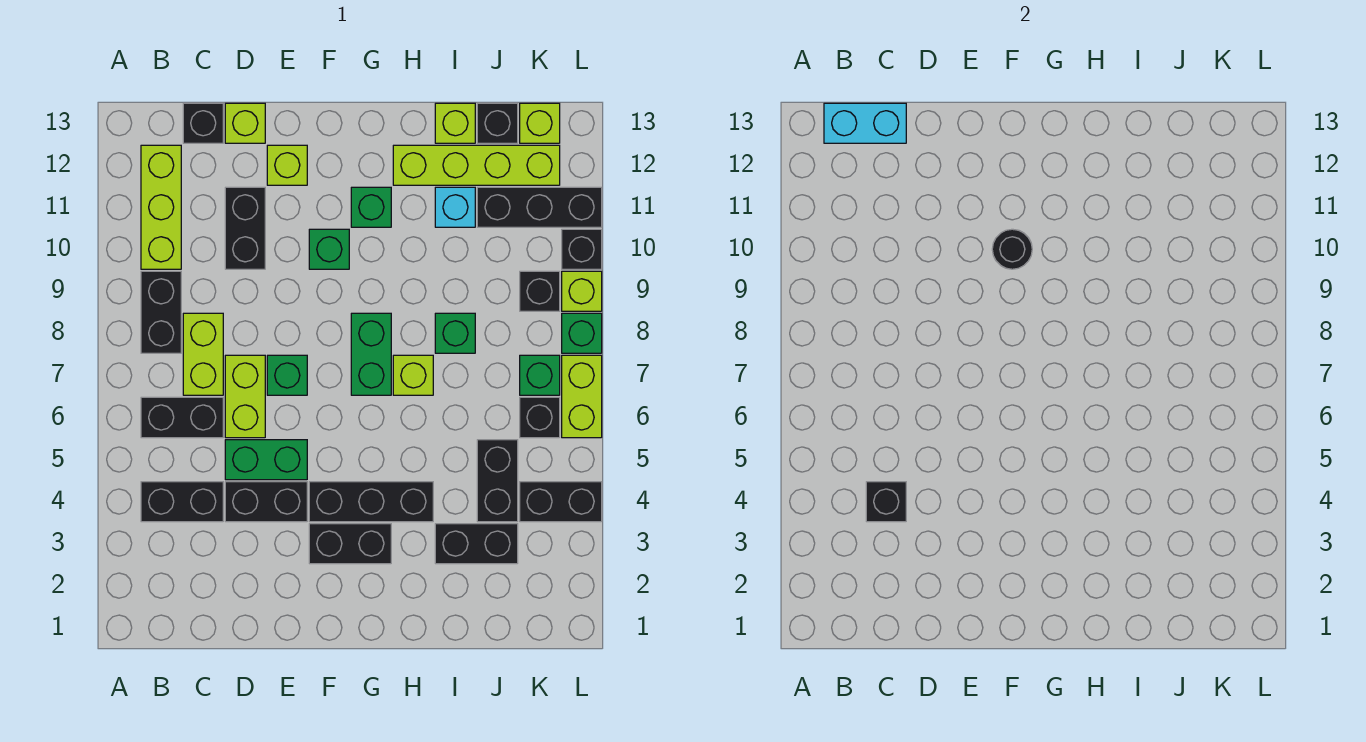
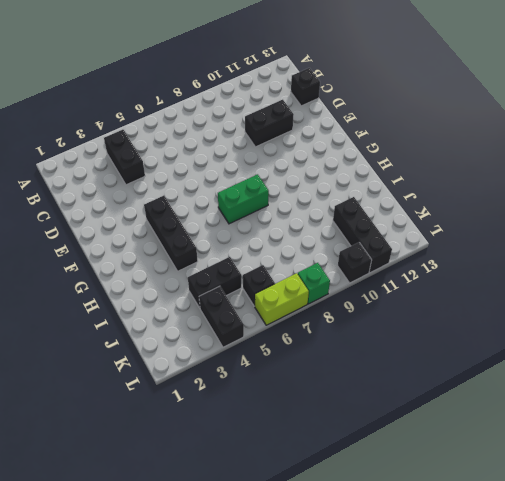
none -> black 1x2 brick [141,397,223,438]
none -> black 1x2 brick [141,271,181,353]
none -> lime 1x3 brick [141,145,181,269]
none -> lime 1x2 brick [183,313,223,395]

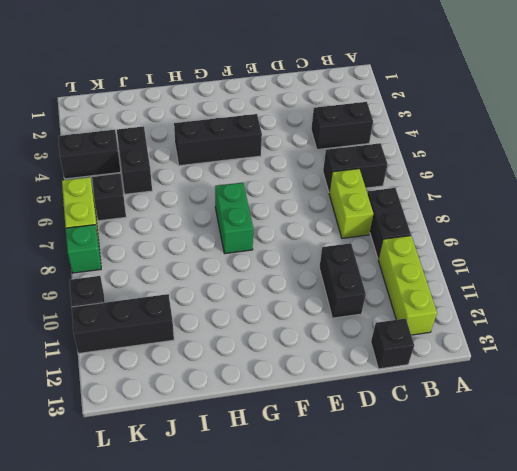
none -> black 1x2 brick [225,482,307,522]
none -> green 1x2 brick [225,440,307,480]
none -> lime 1x2 brick [225,355,265,438]
none -> lime 1x1 brick [225,103,265,143]

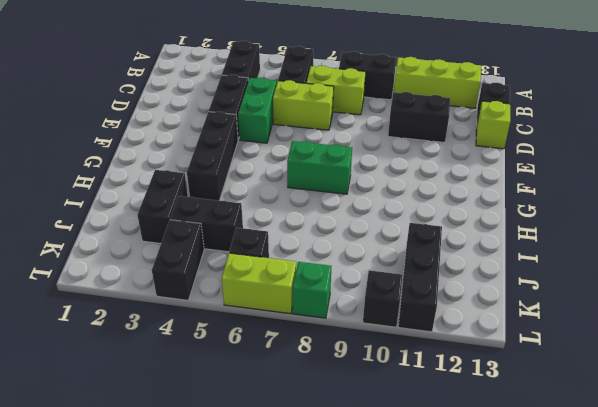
none -> green 1x1 brick [267,355,307,395]
none -> lime 1x1 brick [267,145,307,185]
none -> black 1x2 brick [309,524,391,564]
none -> green 1x1 brick [309,229,349,269]

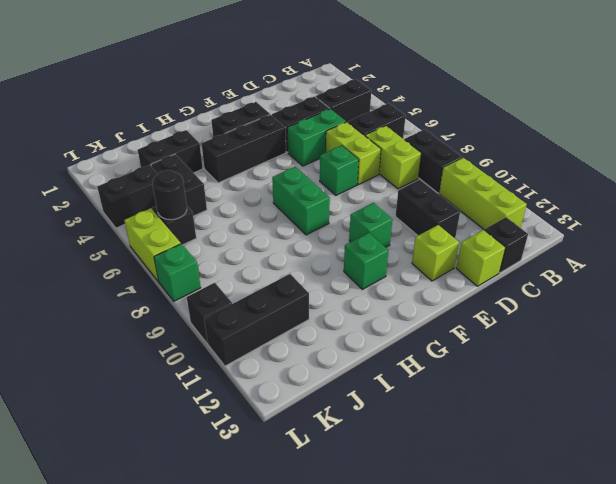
black 1x1 round brick [152,170,187,220] -> black 1x1 round brick moved to [992,229,1032,269]
none -> lime 1x1 brick [393,355,433,395]
none -> lime 1x4 brick [393,145,560,185]
none -> green 1x1 brick [435,313,475,353]
none -> cyan 1x1 brick [435,187,475,227]

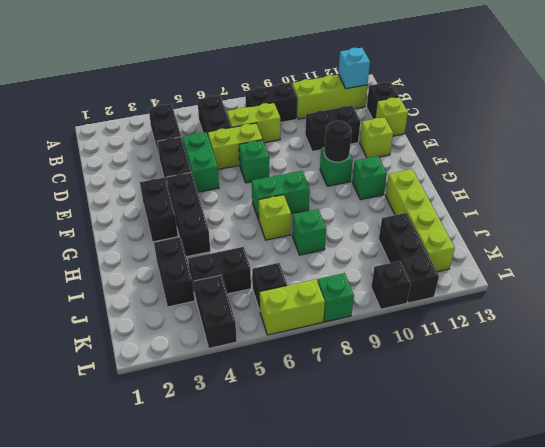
cyan 1x1 brick [338,48,370,89] -> cyan 1x1 brick moved to [435,187,475,227]
none -> lime 1x1 brick [435,103,475,143]
none -> black 1x1 brick [477,103,518,143]
none -> green 1x1 brick [520,355,560,395]
none -> black 1x1 brick [520,271,560,311]

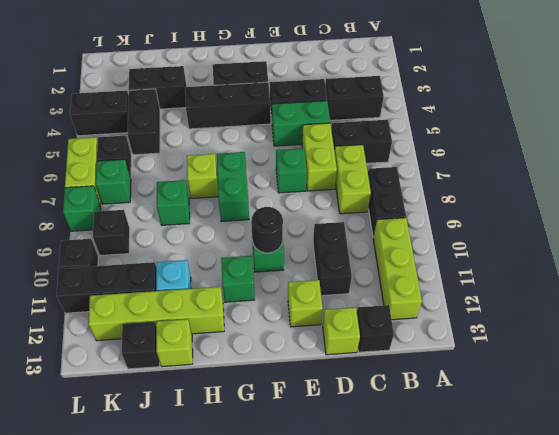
none -> lime 1x1 brick [520,103,560,143]
none -> lime 1x1 brick [562,271,602,311]
none -> cyan 1x2 brick [824,103,906,143]
none -> black 1x1 brick [866,482,906,522]

